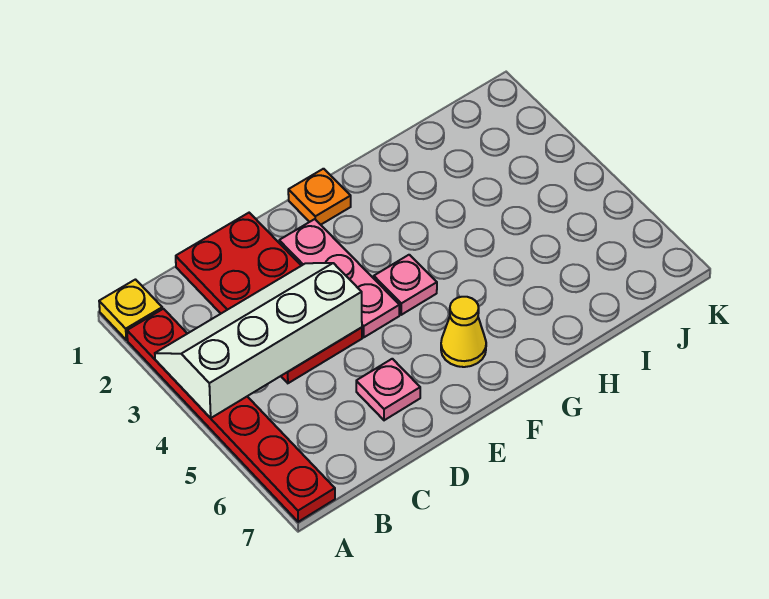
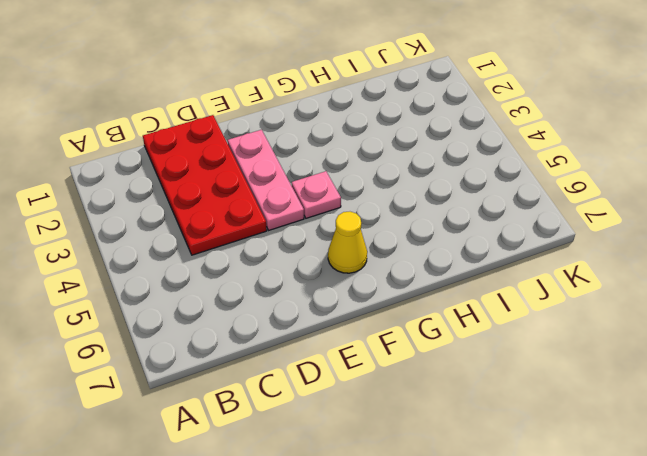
none -> yellow 1x1 plate [99,280,162,340]
none -> red 1x6 plate [127,309,335,522]

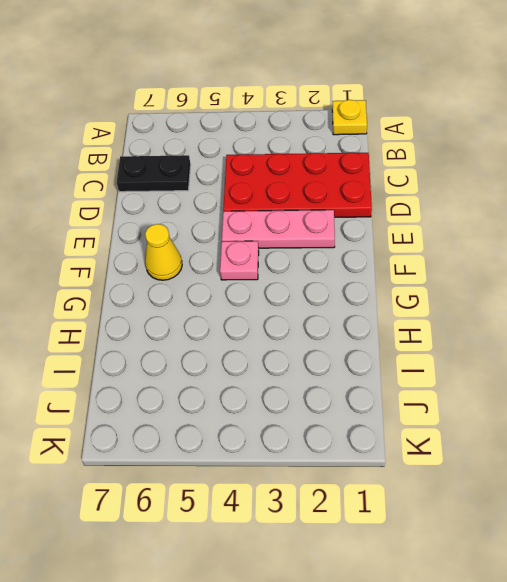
black 1x2 plate [117,155,191,192] -> none
none -> red 1x6 plate [127,309,335,522]
none -> pink 1x1 plate [356,359,420,420]

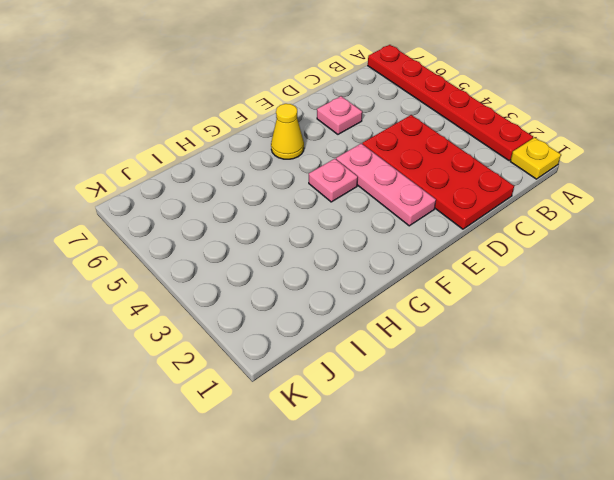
none -> orange 1x1 plate [288,169,351,225]
none -> white 2x4 slope [155,263,362,418]

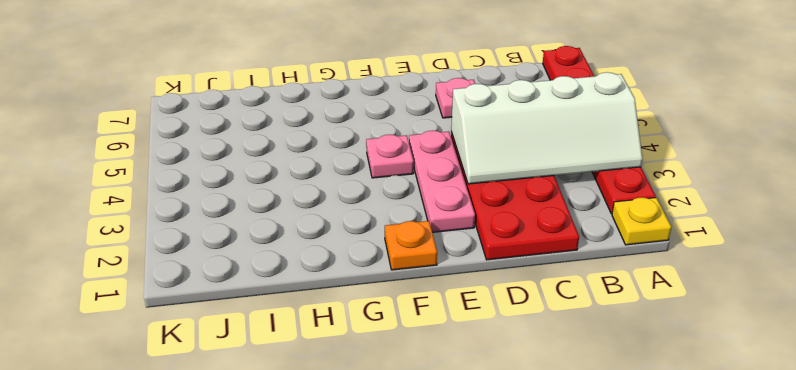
none -> yellow 1x1 cone [441,297,486,367]

